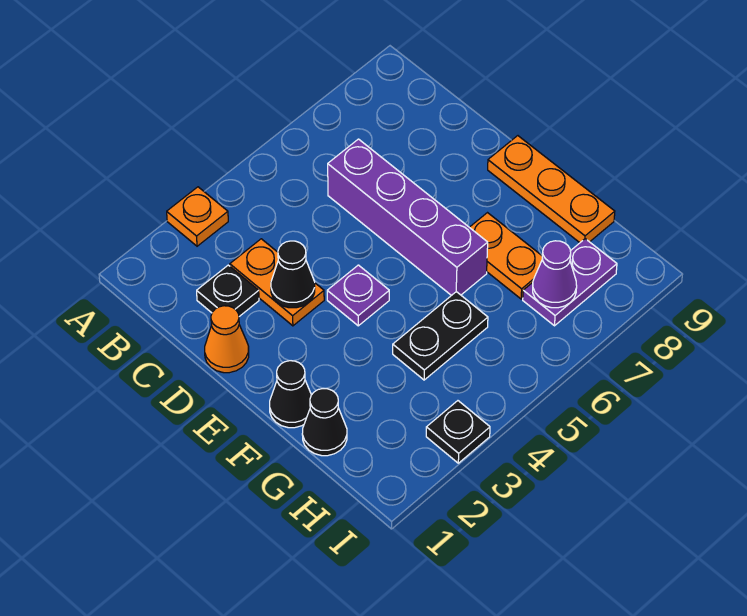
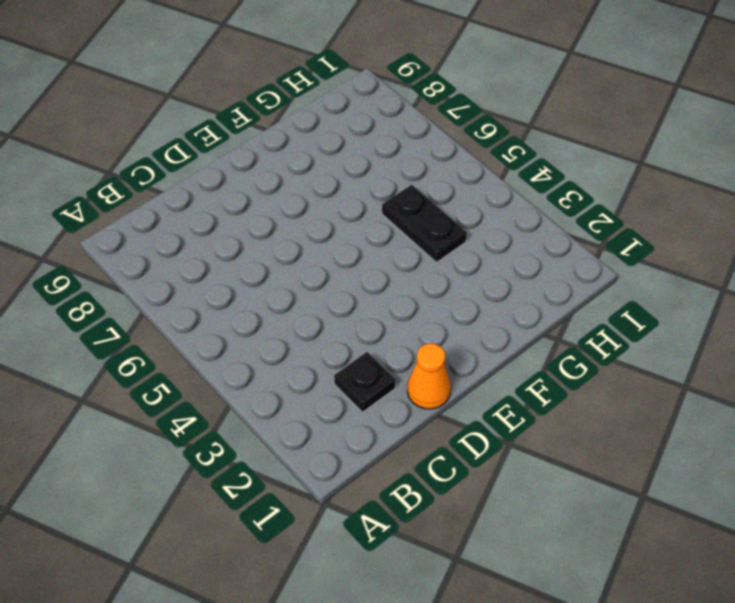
none -> orange 1x1 plate [167,187,228,246]
none -> orange 1x2 plate [230,239,324,326]
none -> purple 1x4 brick [328,139,488,296]

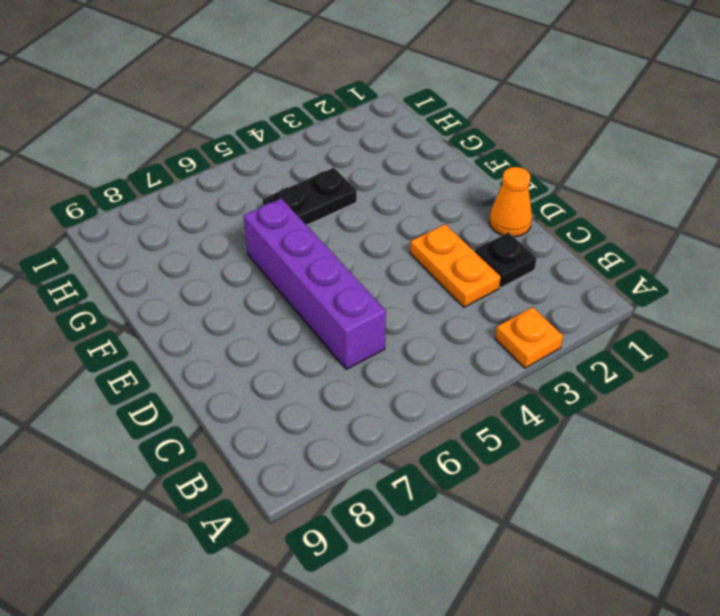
none -> purple 1x1 plate [327,265,389,326]
none -> orange 1x3 plate [488,136,615,243]
none -> black 1x1 cone [270,361,311,428]

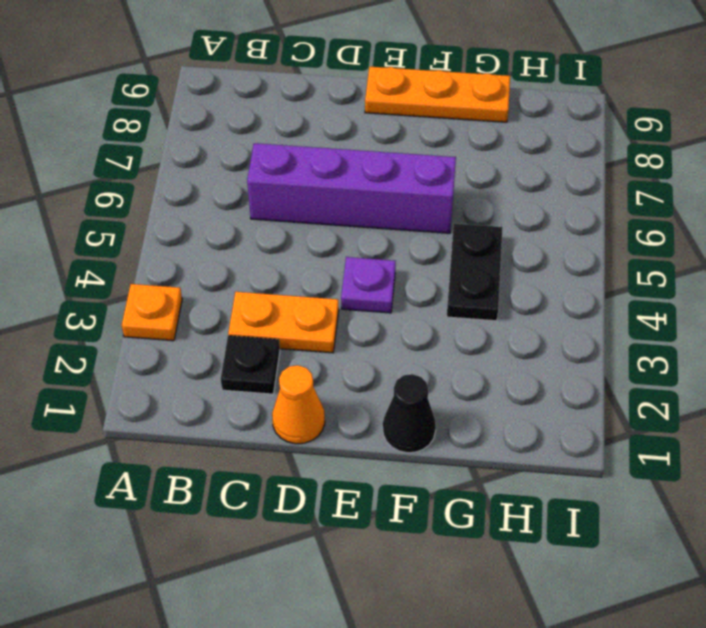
none -> orange 1x2 plate [469,213,543,299]
none -> black 1x1 cone [302,389,347,456]
none -> purple 1x2 plate [523,239,617,326]

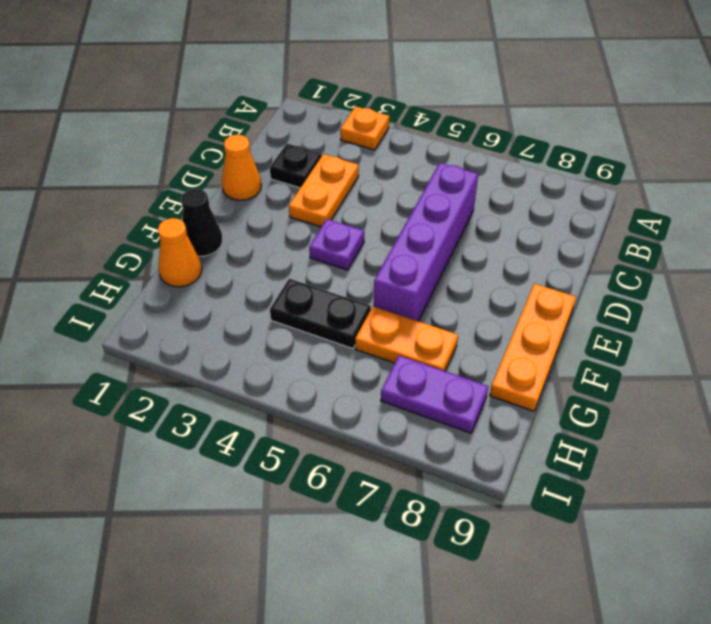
orange 1x1 cone [158,218,202,287] -> black 1x1 cone [302,389,347,456]
orange 1x2 plate [355,306,458,371] -> orange 1x2 plate turned to [469,213,543,299]
none -> black 1x1 plate [426,401,490,463]
none -> black 1x1 cone [271,241,315,308]
none -> purple 1x1 cone [533,241,577,308]

